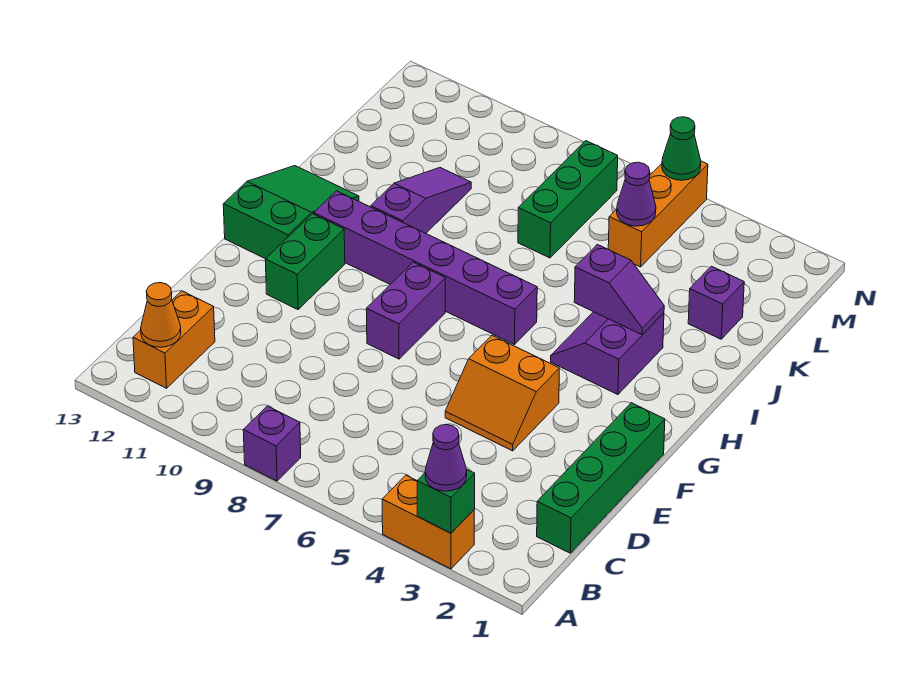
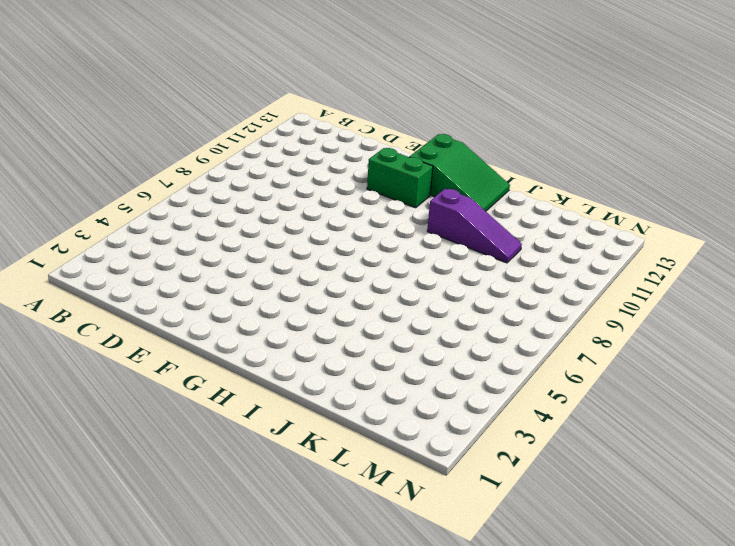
none -> orange 1x2 brick [382,475,474,569]
none -> purple 1x1 brick [243,406,301,481]
none -> orange 1x2 brick [133,291,215,388]

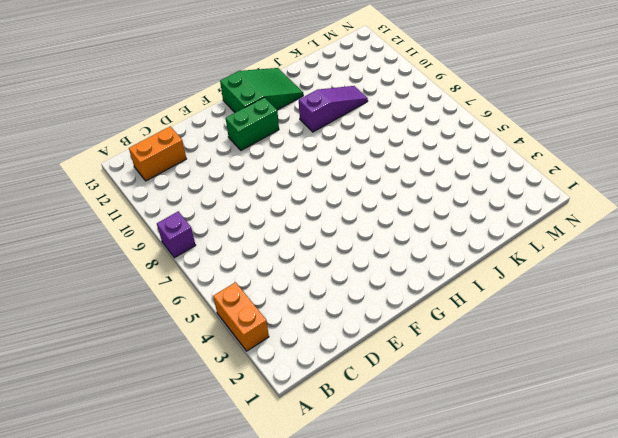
none -> green 1x4 brick [537,403,665,553]
none -> orange 2x2 slope [445,336,559,451]
none -> purple 1x2 brick [366,262,445,359]

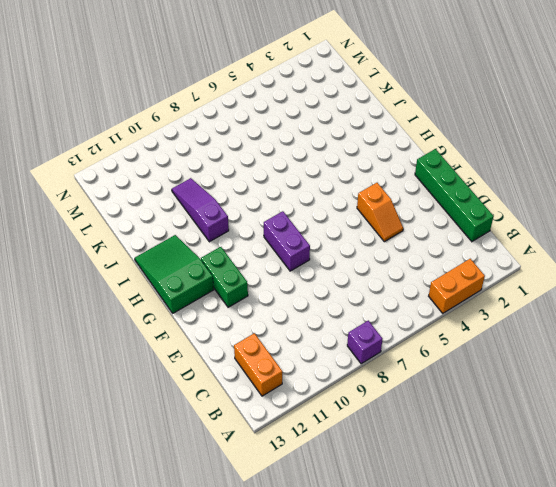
orange 1x2 slope [357,183,403,242] -> orange 2x2 slope [445,336,559,451]
none -> purple 2x2 slope [551,312,664,395]
none -> purple 1x6 brick [314,191,537,345]
none -> purple 1x1 brick [688,266,744,339]

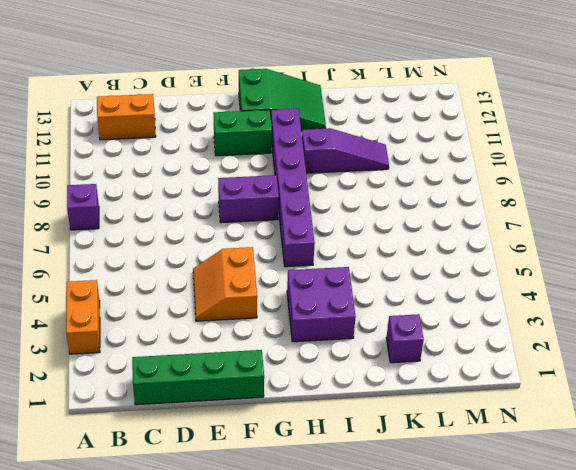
purple 2x2 brick [287,267,356,342] -> purple 2x2 slope [551,312,664,395]
none -> green 1x3 brick [518,141,618,258]
none -> orange 1x3 brick [608,161,708,267]
none -> green 1x1 brick [417,469,475,533]

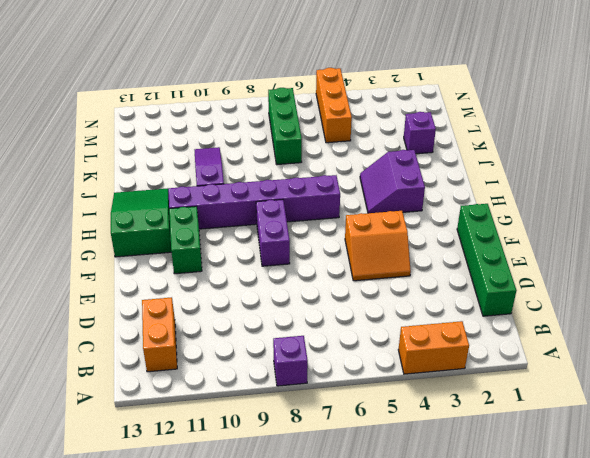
none -> green 1x1 brick [417,469,475,533]
none -> orange 1x1 cone [141,283,181,347]
none -> purple 1x2 slope [574,244,664,335]

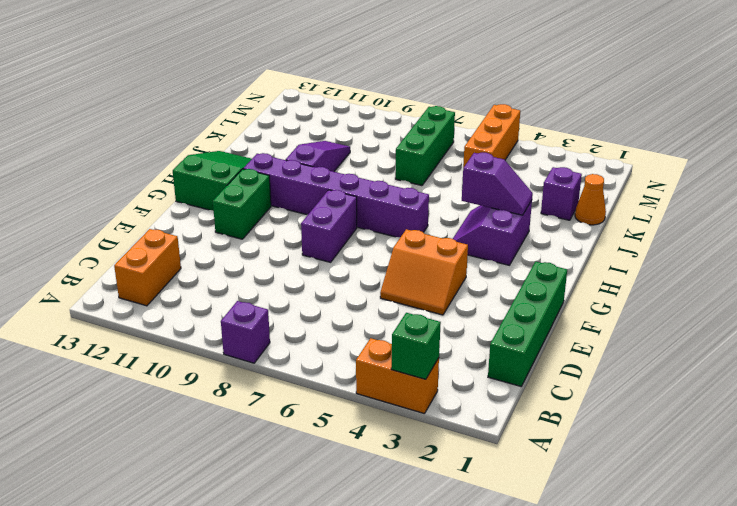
orange 1x1 cone [575,174,606,225] -> orange 1x1 cone moved to [141,283,181,347]
none -> purple 1x1 cone [617,162,656,226]
none -> green 1x1 cone [662,117,701,180]
none -> purple 1x1 cone [425,425,467,491]

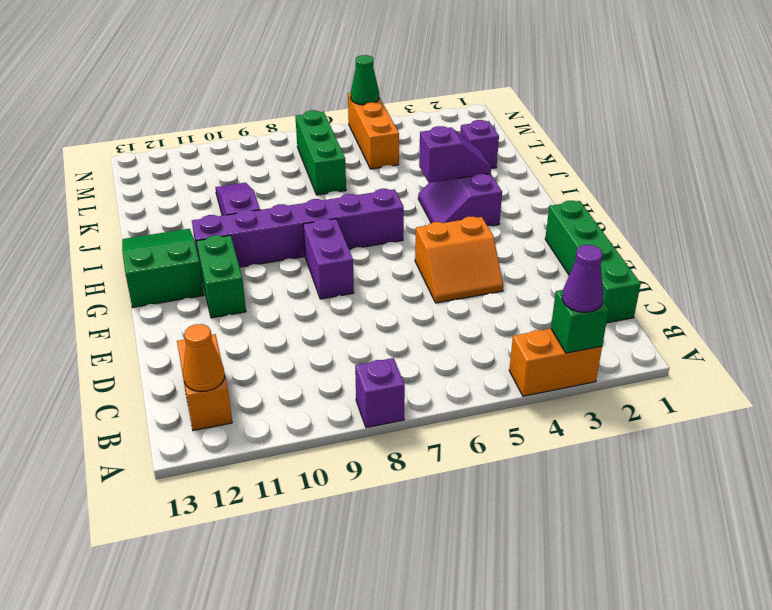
none -> purple 1x1 cone [617,162,656,226]

